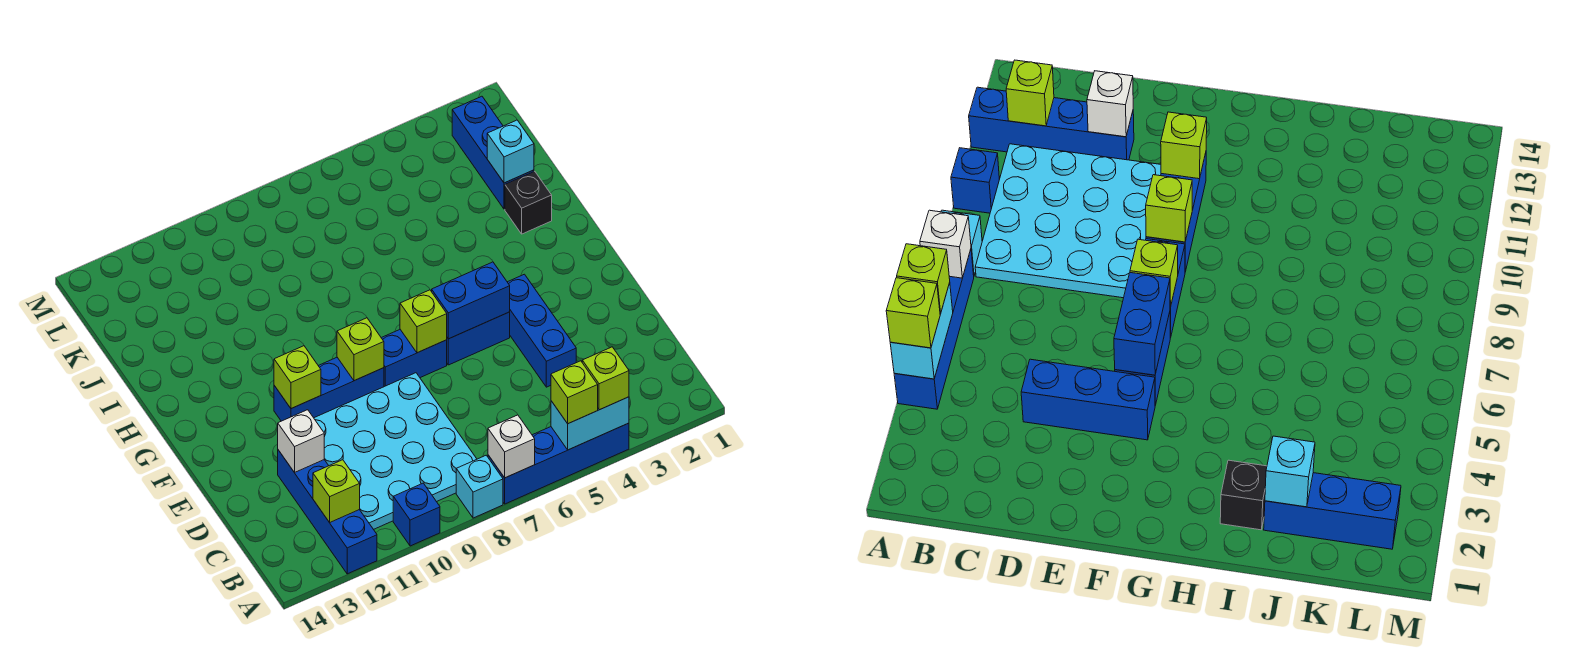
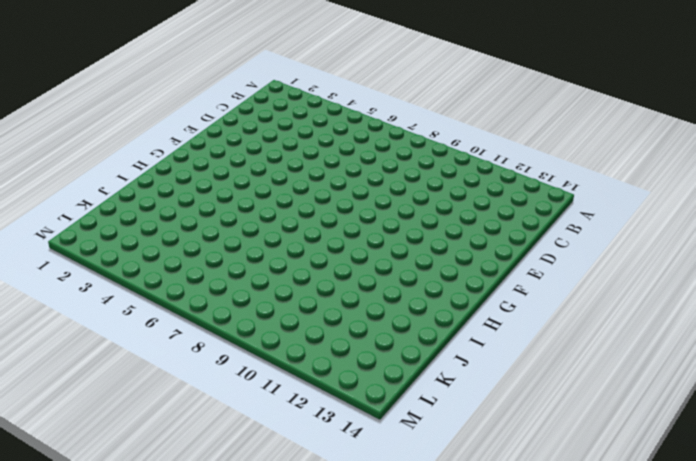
none -> blue 1x4 brick [488,423,629,504]
none -> cyan 1x1 brick [456,455,503,518]
none -> blue 1x1 brick [393,483,440,546]

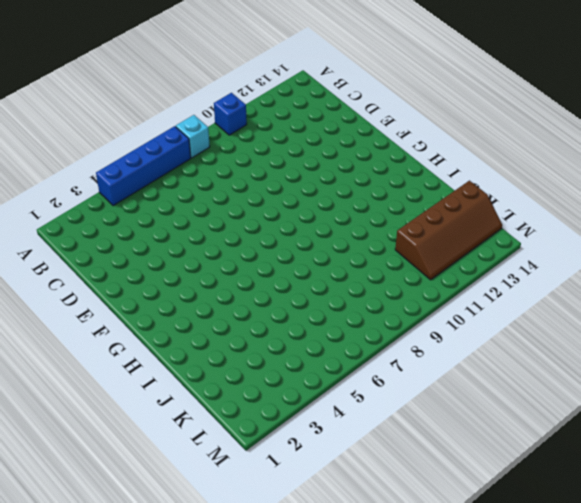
brown 2x4 slope [395,181,502,280] -> none
none -> blue 1x4 brick [278,450,377,574]
none -> cyan 4x4 plate [314,373,477,529]
none -> blue 1x3 brick [508,274,576,387]

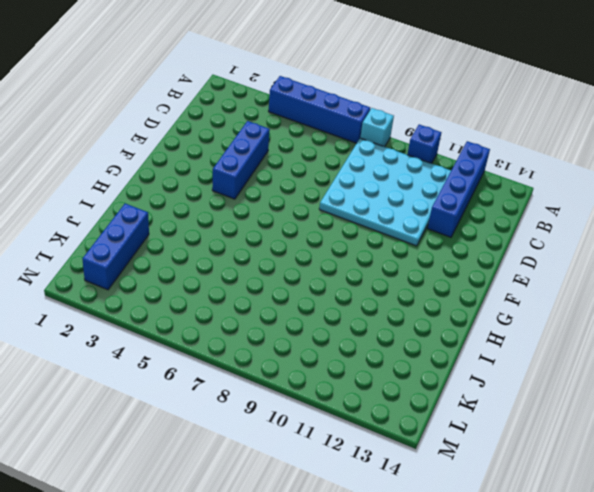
none -> blue 1x2 brick [447,312,510,365]
none -> blue 1x2 brick [382,330,447,387]
none -> blue 1x3 brick [274,357,384,421]

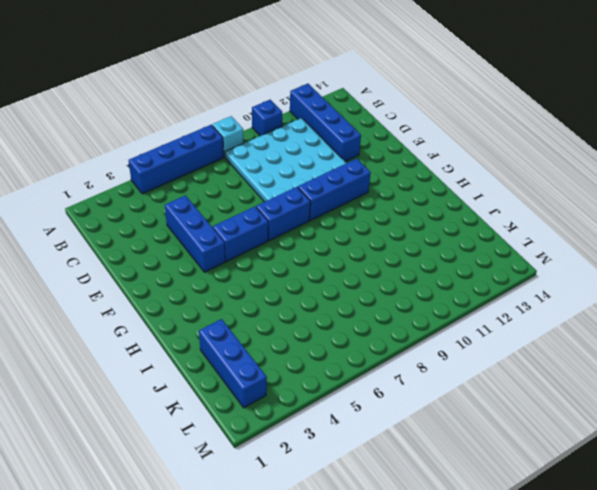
none -> black 1x1 brick [505,171,552,234]
none -> cyan 1x2 brick [551,397,629,450]
none -> white 1x1 brick [488,415,535,478]

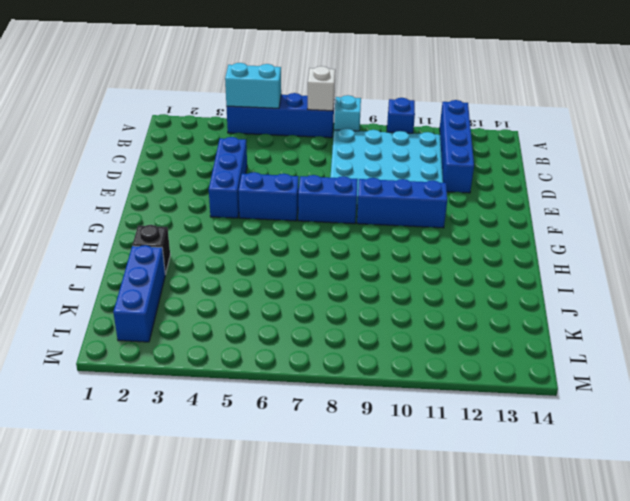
none -> lime 1x1 brick [313,460,360,522]
none -> white 1x1 brick [278,410,324,473]
none -> blue 1x2 brick [432,262,510,339]

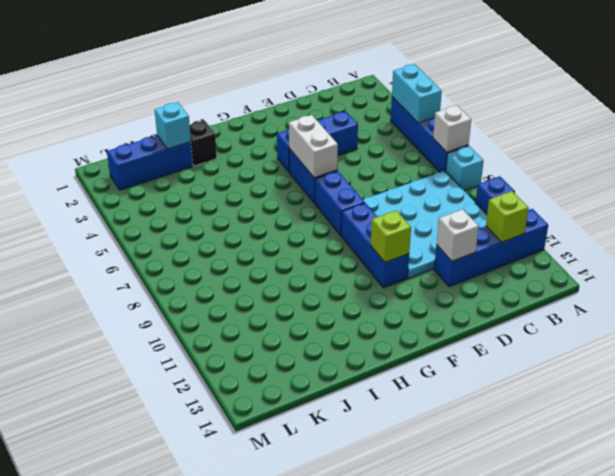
white 1x2 brick [289,115,338,178] -> blue 1x2 brick [432,262,510,339]
none -> lime 1x1 brick [400,290,447,353]
none -> lime 1x1 brick [337,318,384,381]
none -> lime 1x1 brick [582,347,629,410]

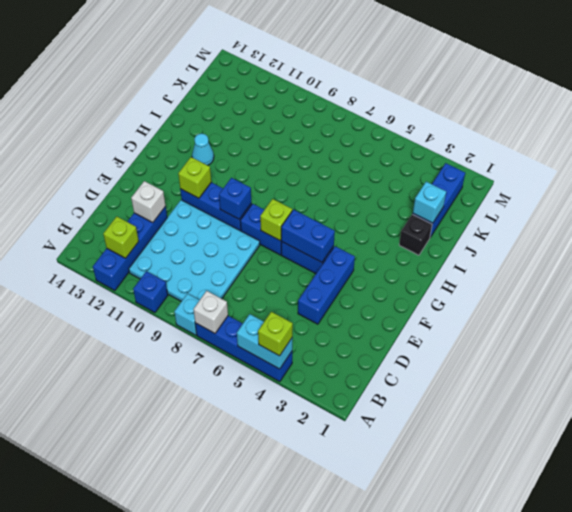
blue 1x1 brick [219,178,251,219] -> lime 1x1 brick [337,318,384,381]
cyan 1x1 cone [192,134,214,165] -> none
none -> lime 1x1 brick [551,361,598,424]

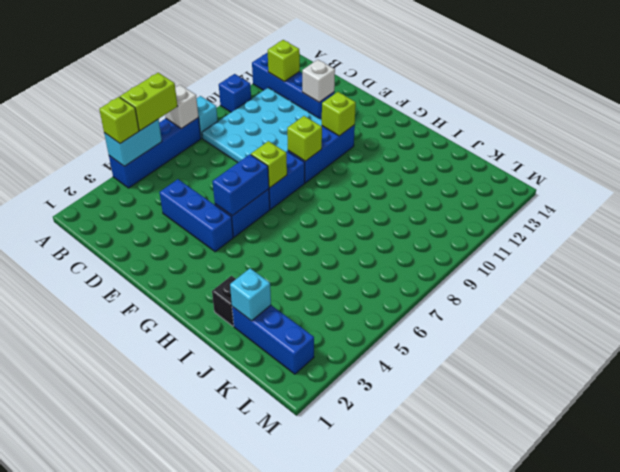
lime 1x2 brick [120,73,177,131] -> lime 1x1 brick [551,361,598,424]

